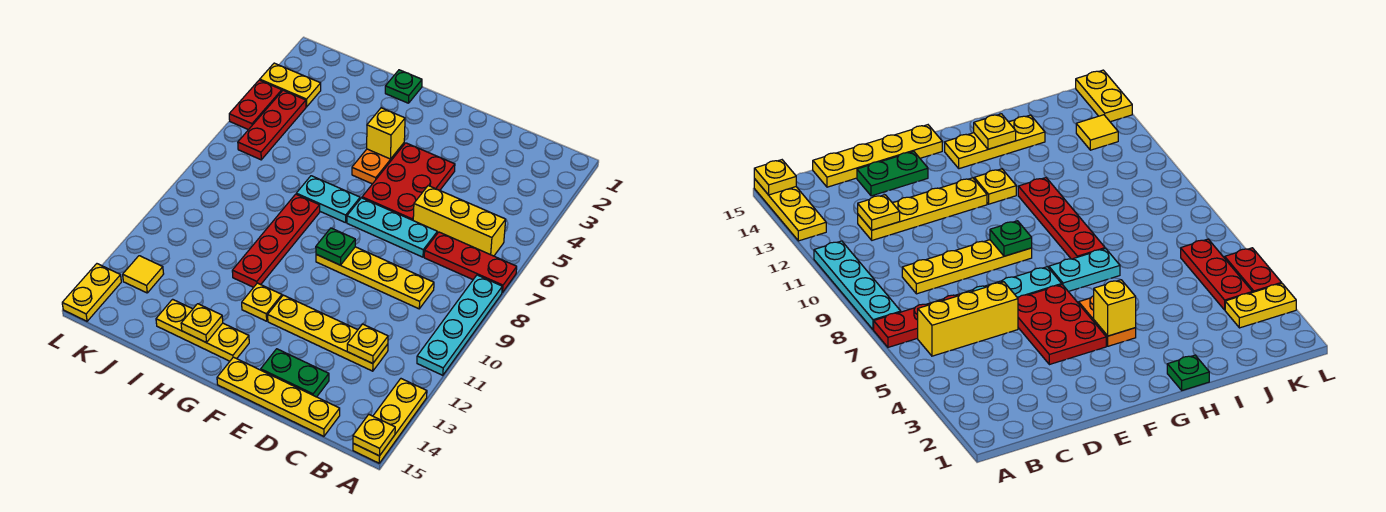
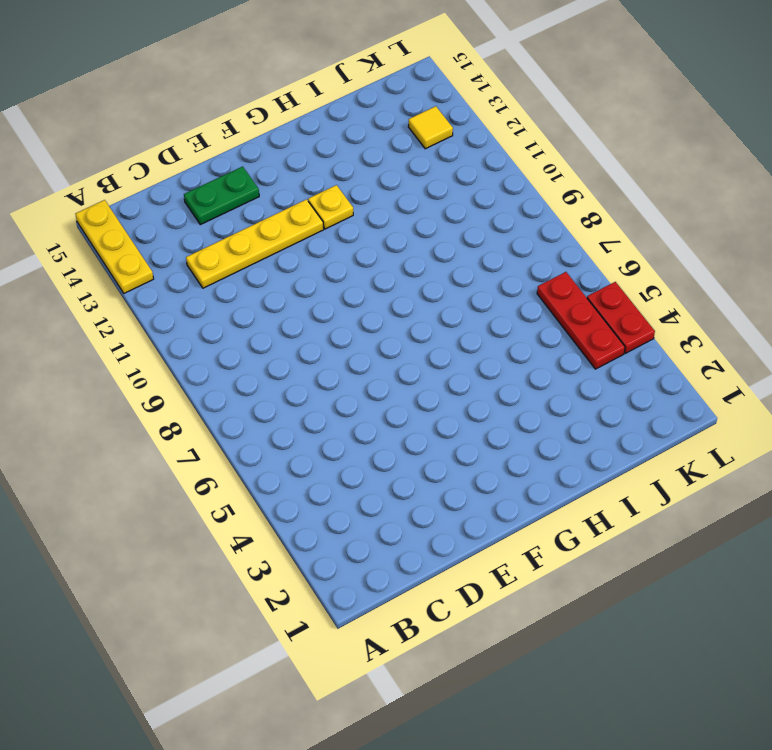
none -> red 1x3 plate [424,232,517,292]
none -> cyan 1x4 plate [417,275,502,375]
none -> yellow 1x3 brick [413,186,506,256]

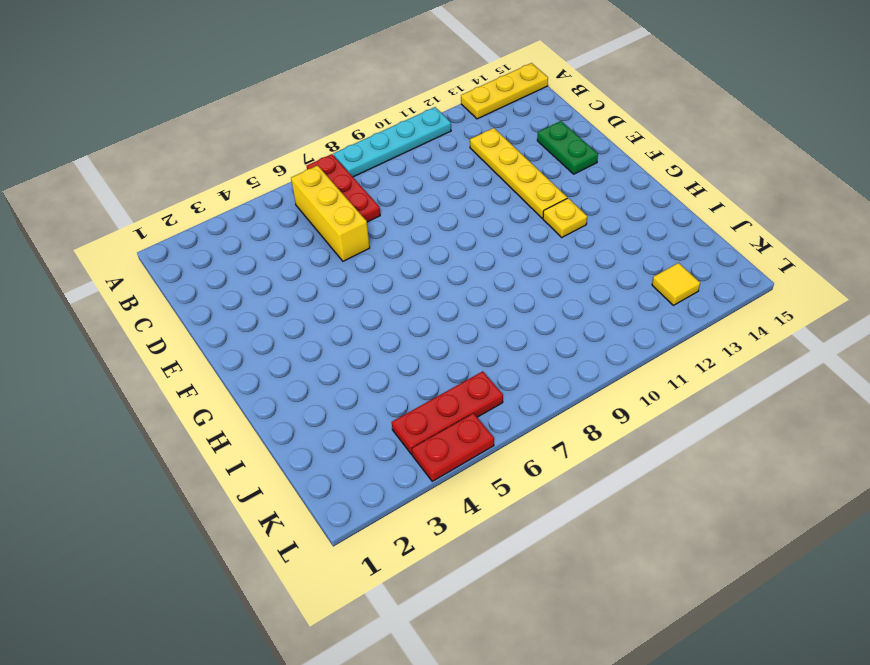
none -> yellow 1x4 plate [316,247,434,309]
none -> yellow 1x4 plate [217,357,340,436]
none -> cyan 1x3 plate [347,198,437,257]

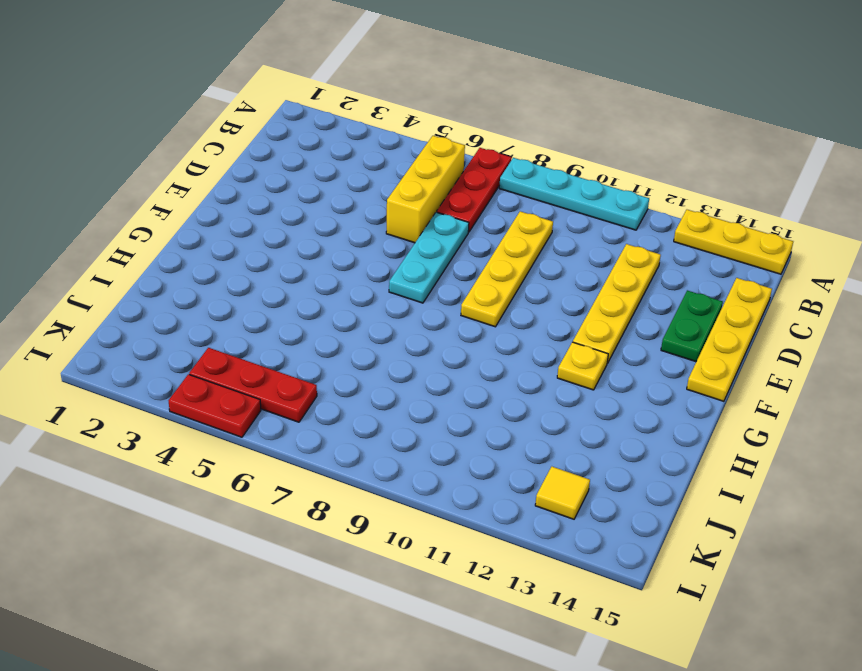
none -> red 2x3 plate [362,143,455,220]
none -> orange 1x2 plate [352,143,404,184]
none -> cyan 1x2 plate [296,176,360,223]

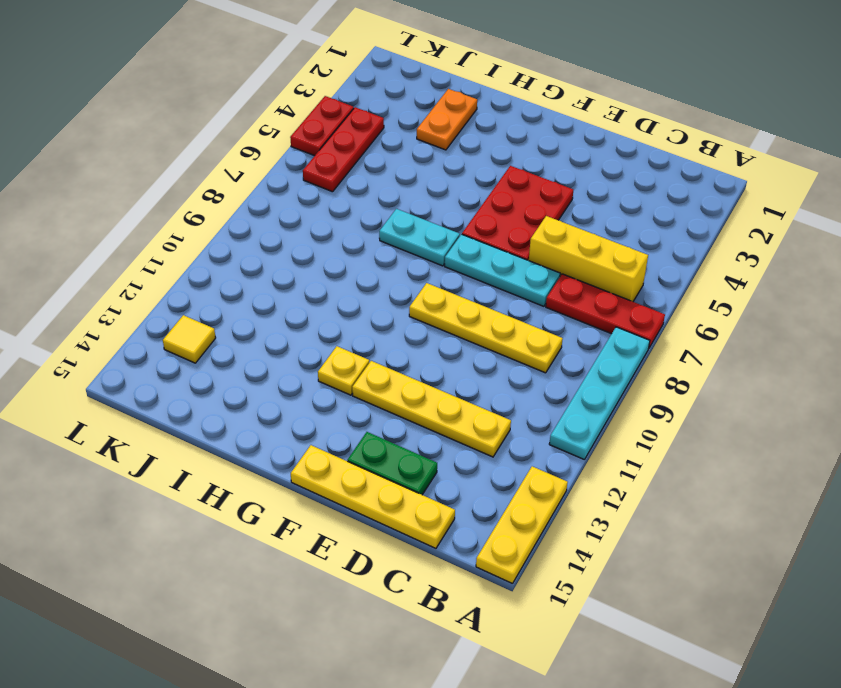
orange 1x2 plate [417,89,477,150] -> orange 1x2 plate moved to [352,143,404,184]
none -> yellow 1x3 plate [156,299,249,361]
none -> green 1x1 plate [385,70,422,103]
none -> red 1x4 plate [232,194,320,287]

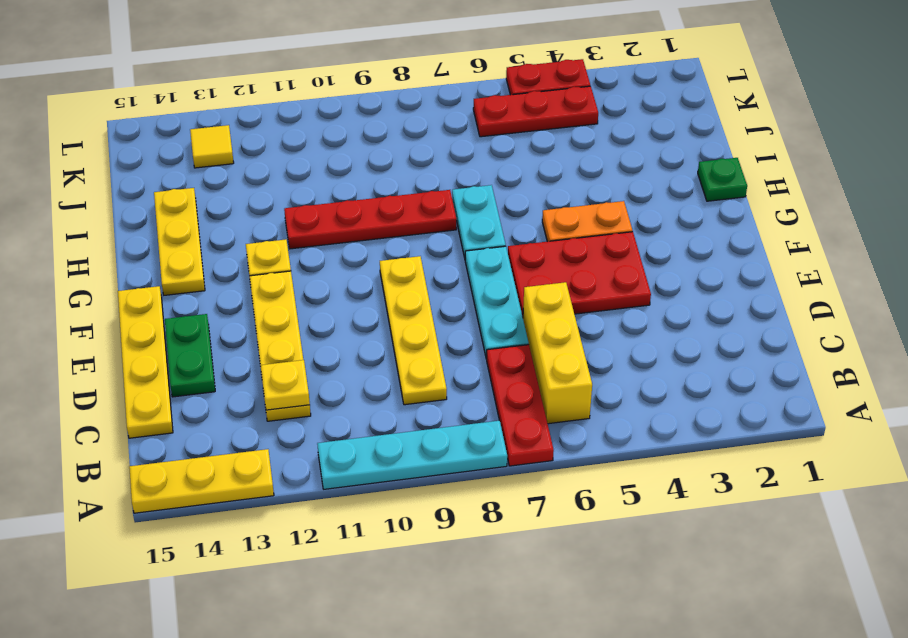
none -> yellow 1x2 plate [260,63,321,107]
none -> yellow 1x2 plate [62,264,121,321]
none -> yellow 1x1 plate [353,415,395,456]

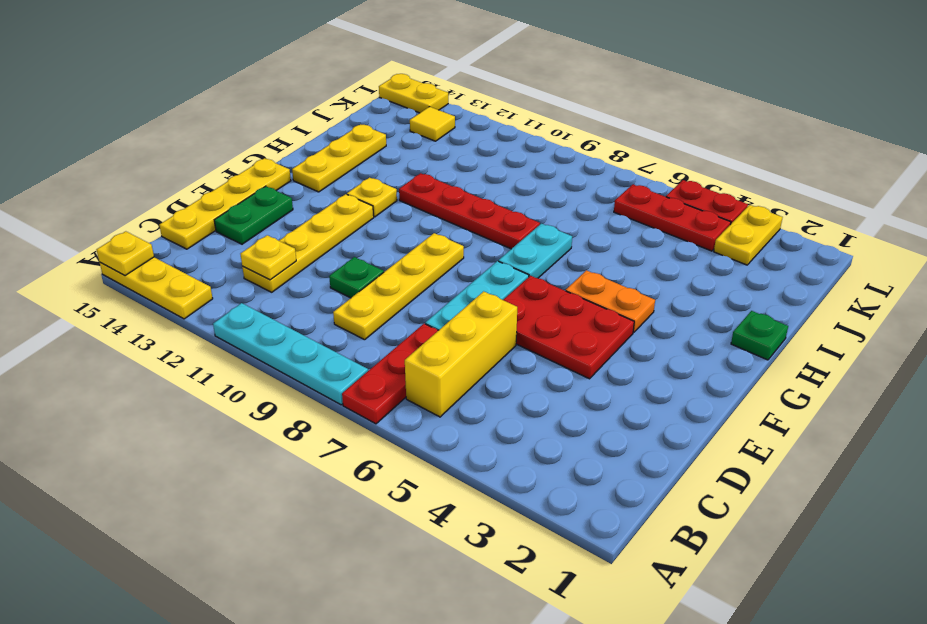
green 1x1 plate [329,257,384,298] -> green 1x1 plate moved to [316,228,355,265]
none -> yellow 1x1 brick [367,108,405,159]
none -> yellow 1x1 plate [181,304,223,342]

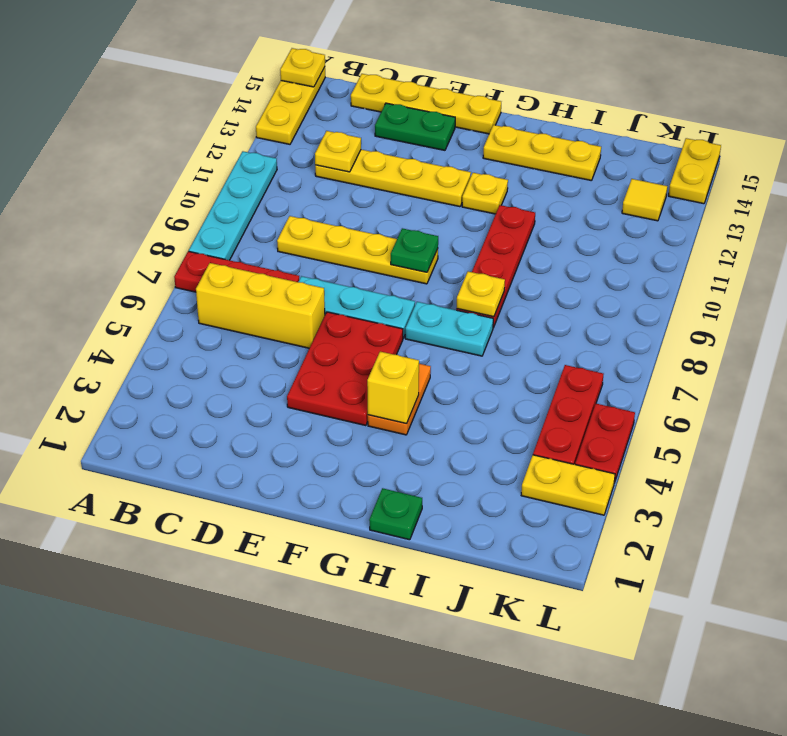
yellow 1x1 plate [457,271,505,317] -> yellow 1x1 plate moved to [181,304,223,342]

